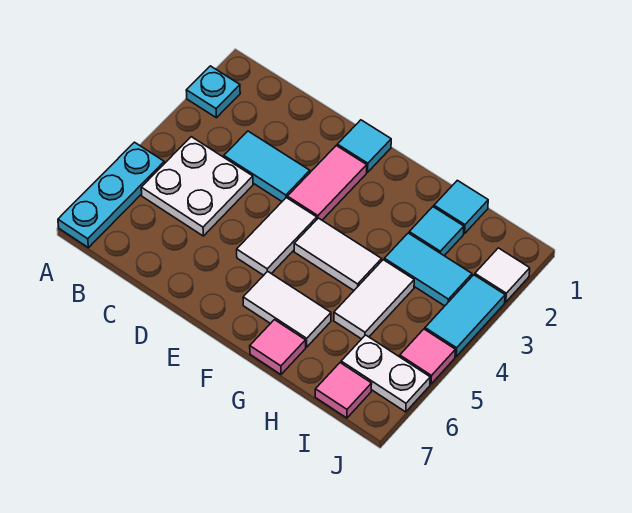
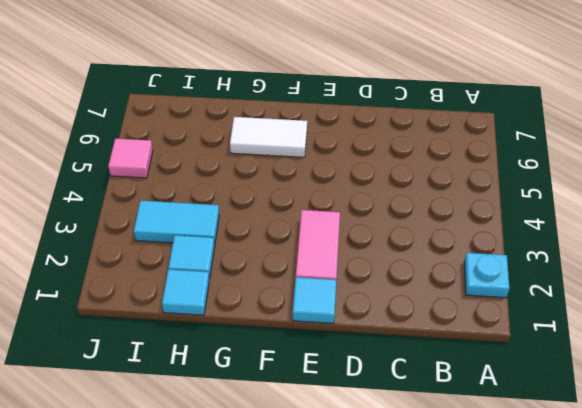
none -> cyan 1x3 plate [58,142,164,248]
none -> white 2x2 plate [141,137,253,236]
none -> cyan 1x2 tile [224,131,310,201]

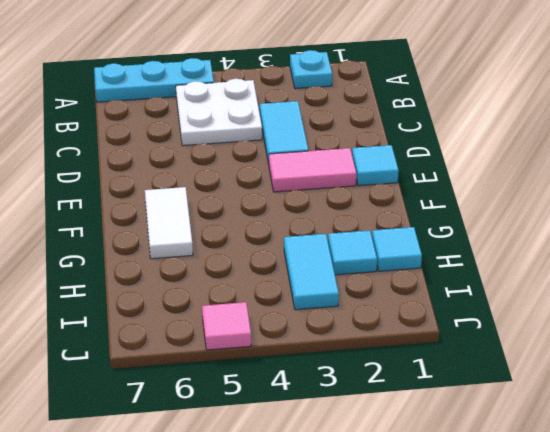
none -> white 1x2 tile [237,198,317,275]
none -> white 1x2 tile [294,218,382,290]
none -> pink 1x1 tile [250,320,306,374]

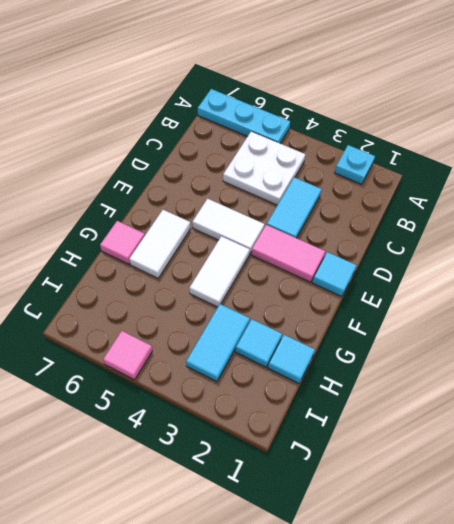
none -> white 1x2 tile [334,260,414,339]
none -> white 1x2 plate [341,335,430,412]
none -> pink 1x1 tile [315,363,372,418]

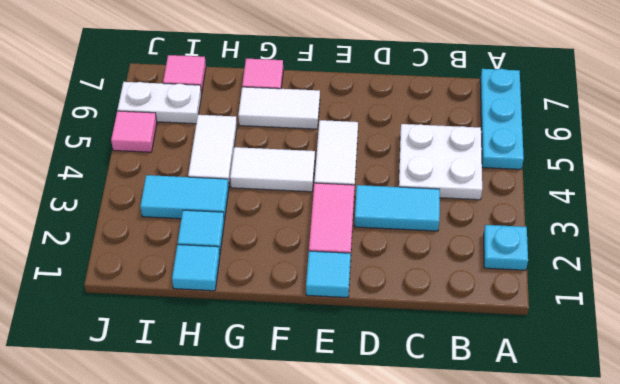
none -> white 1x1 tile [475,248,530,302]
none -> cyan 1x2 tile [425,275,505,356]

